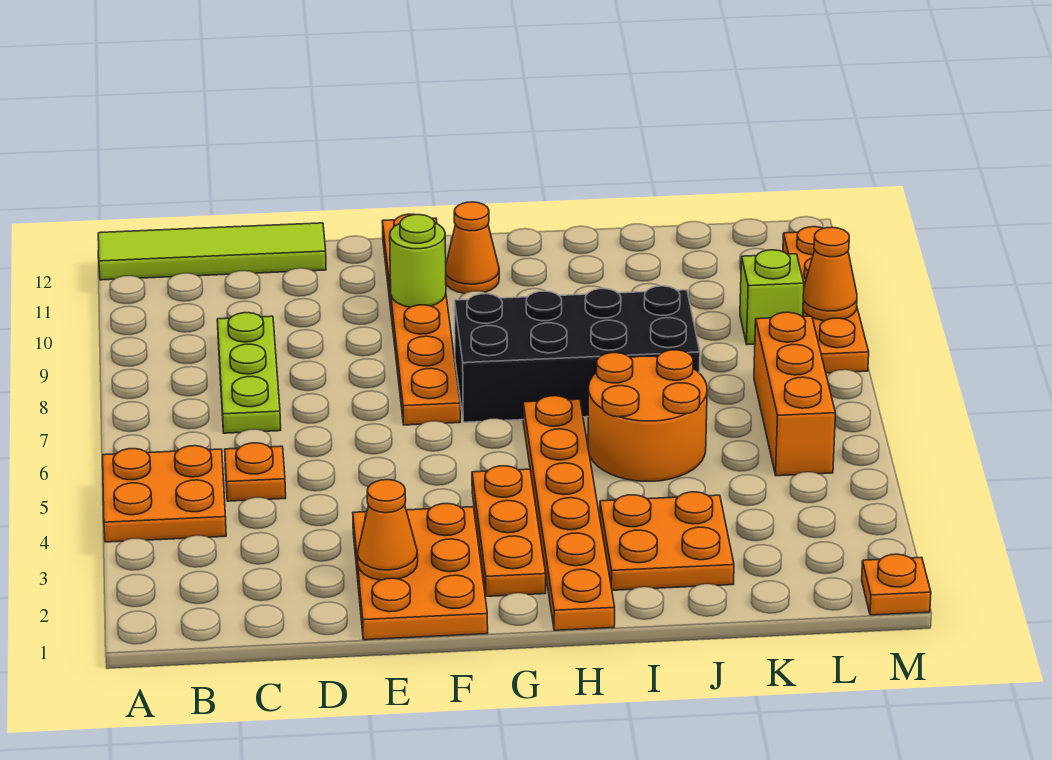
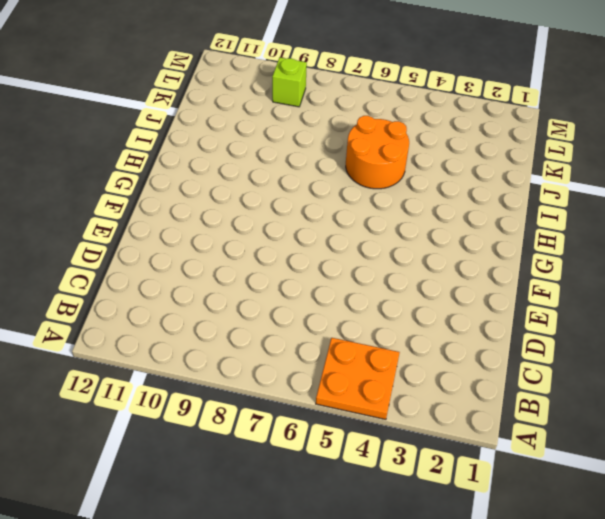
none -> lime 1x4 tile [98,223,326,280]
none -> orange 1x1 plate [225,443,286,501]
none -> lime 1x3 plate [217,313,281,433]

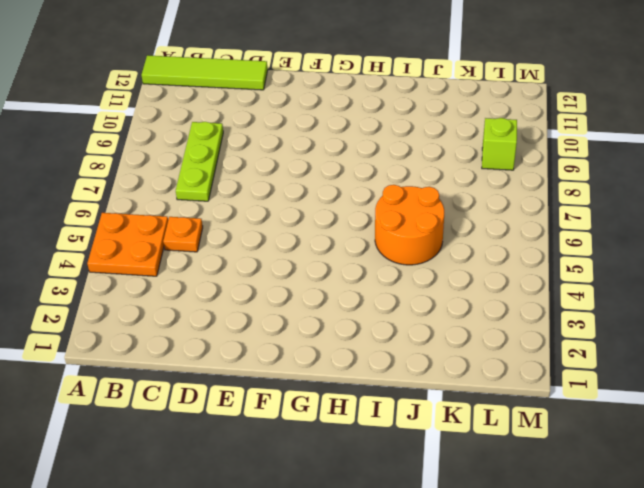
none -> orange 2x3 plate [353,504,488,640]
none -> orange 1x6 plate [382,214,460,425]
none -> orange 1x3 plate [472,466,546,596]

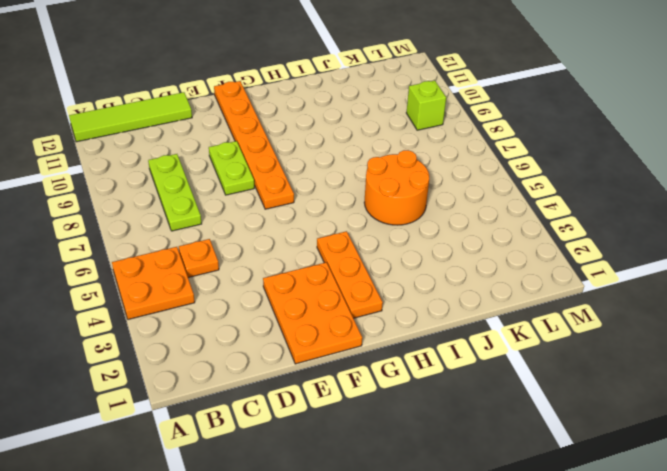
lime 1x2 plate [209,141,254,195] -> none
none -> black 2x4 brick [455,286,700,422]
none -> orange 1x1 cone [446,202,499,294]
none -> orange 1x6 plate [523,396,615,630]

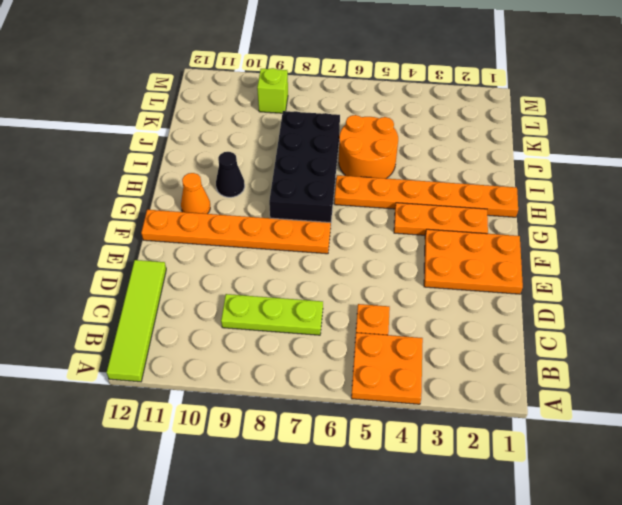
black 1x1 cone [216,152,245,197] -> none
none -> orange 2x2 plate [600,492,734,590]
none -> orange 1x3 brick [754,312,835,476]
none -> orange 1x1 plate [862,554,931,615]

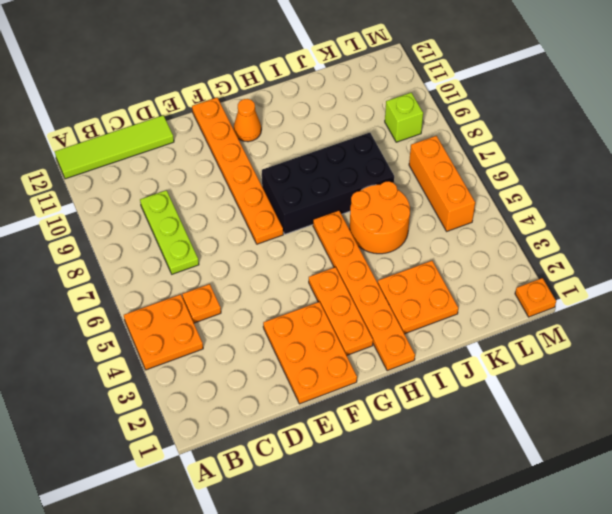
none -> orange 1x4 plate [783,227,869,373]
none -> orange 1x1 cone [357,480,418,580]
none -> lime 1x1 round brick [390,215,446,307]

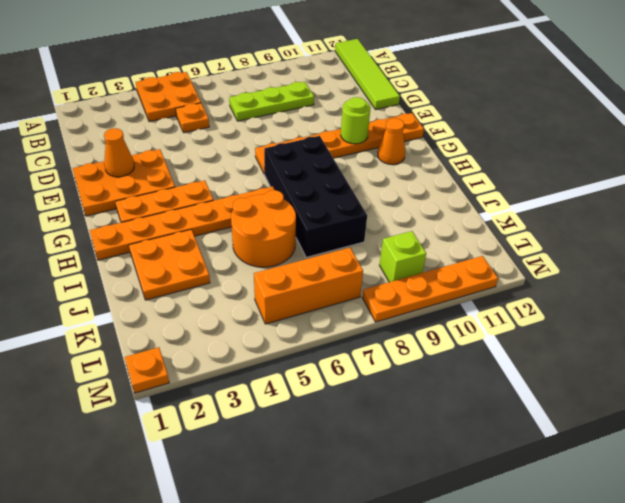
none -> orange 1x1 cone [803,227,857,321]

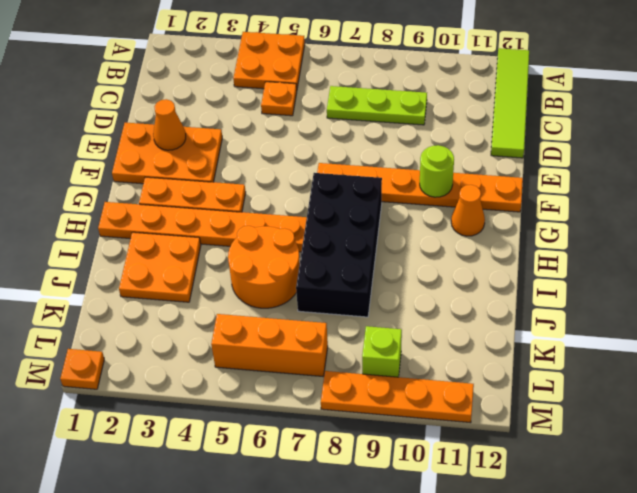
none -> orange 1x1 cone [803,227,857,321]

